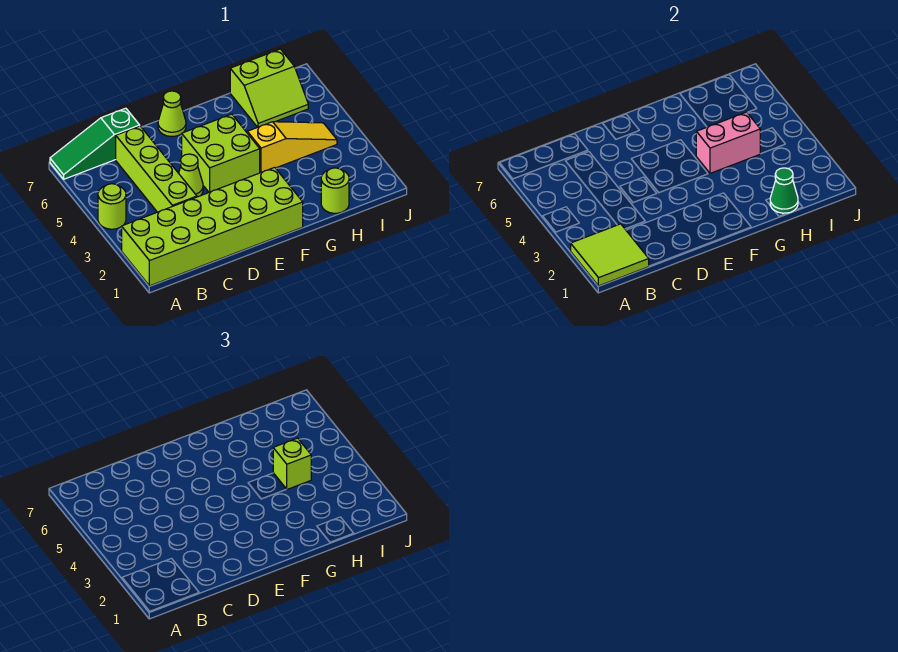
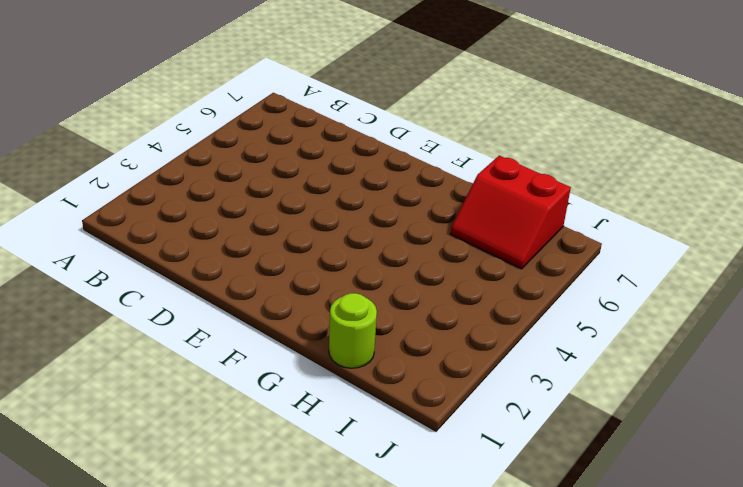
red 2x2 slope [450,156,571,269] -> lime 2x2 slope [230,49,308,127]
none -> lime 2x6 brick [122,167,303,286]
none -> lime 1x1 round brick [98,184,126,229]
none -> green 1x3 slope [50,108,140,179]

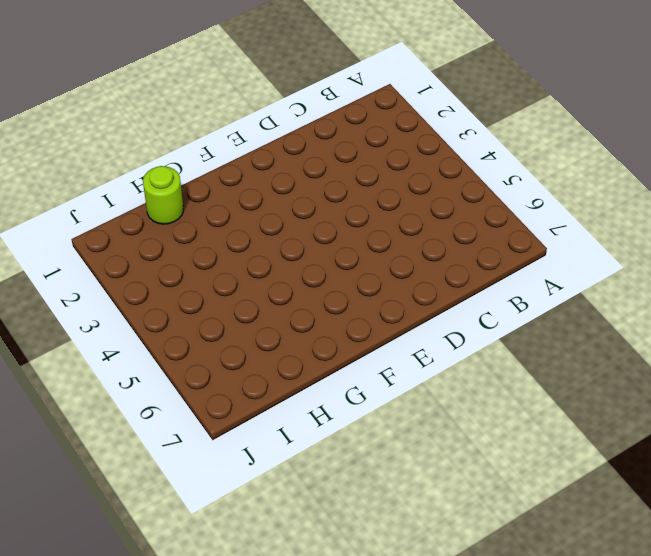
none -> lime 2x6 brick [122,167,303,286]
none -> lime 1x1 round brick [98,184,126,229]
none -> green 1x3 slope [50,108,140,179]

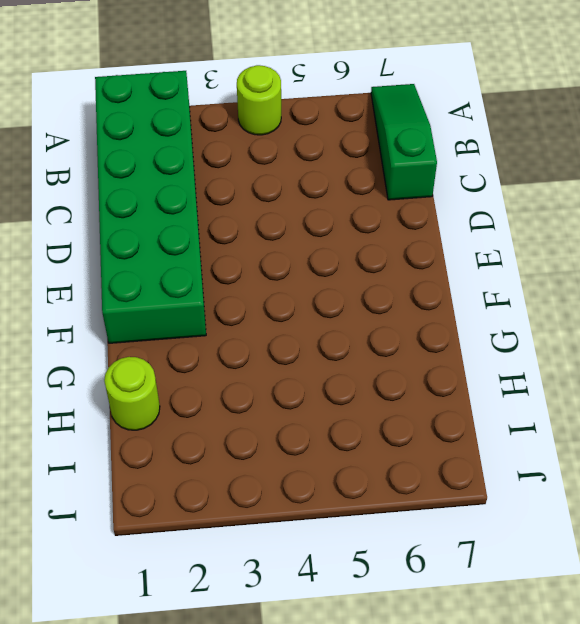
green 2x6 brick [95,71,206,343] -> lime 2x6 brick [122,167,303,286]
none -> lime 1x4 brick [116,126,197,212]
none -> lime 1x1 cone [179,154,203,197]
none -> lime 2x2 brick [182,114,260,192]

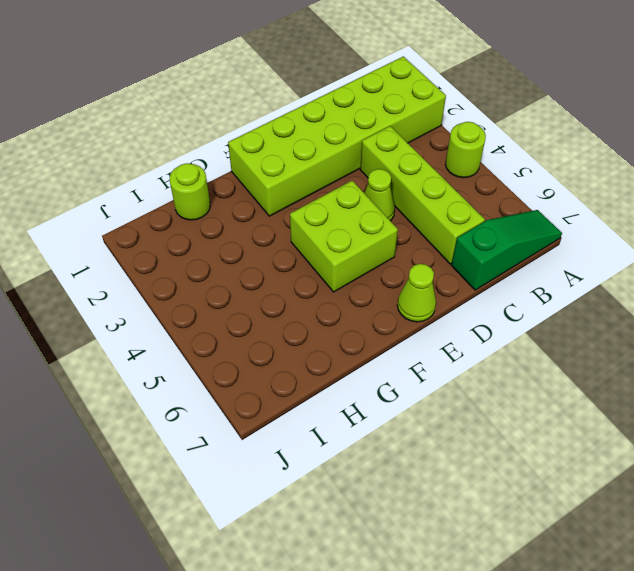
none -> yellow 1x3 slope [247,122,337,173]
none -> lime 2x2 slope [230,49,308,127]
none -> lime 2x2 tile [571,224,649,286]

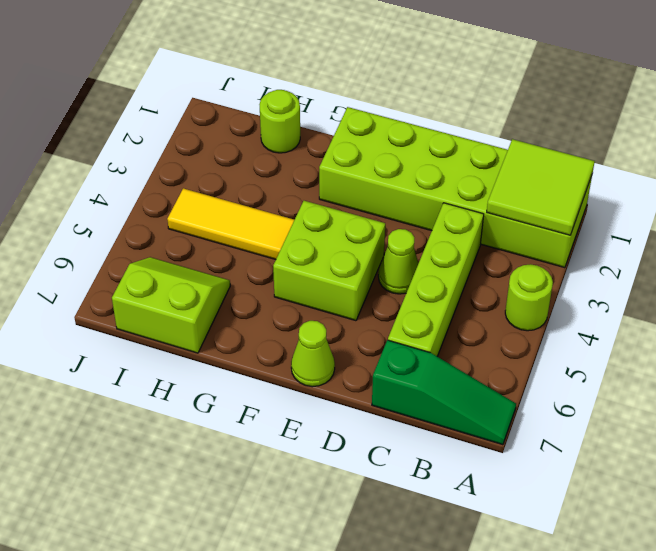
yellow 1x3 tile [167,188,294,260] -> yellow 1x3 slope [247,122,337,173]
none -> pink 1x2 brick [696,112,760,173]
none -> green 1x1 cone [770,168,798,213]
none -> lime 1x1 brick [273,438,311,489]

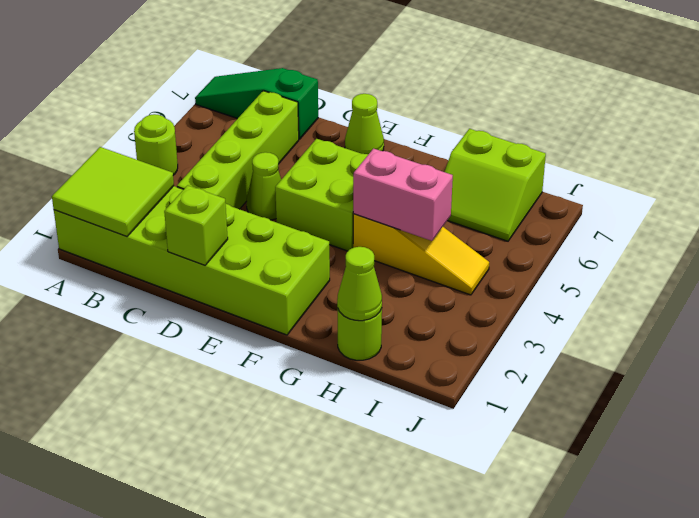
lime 1x1 brick [164,185,228,265] -> lime 1x1 brick moved to [273,438,311,489]
lime 1x1 cone [337,247,382,321] -> green 1x1 cone [770,168,798,213]

